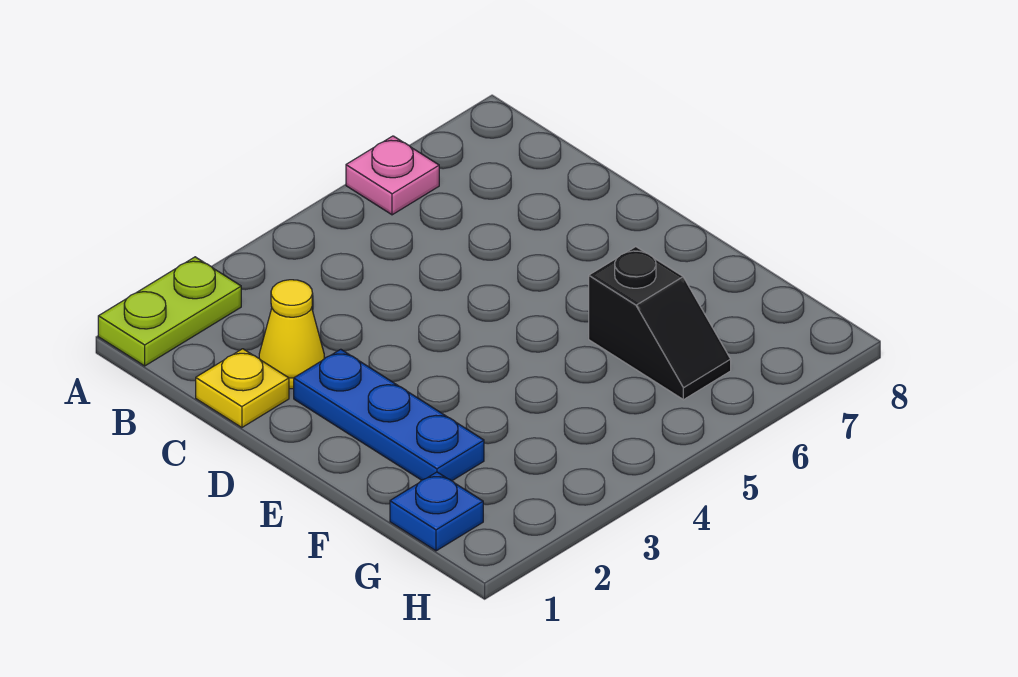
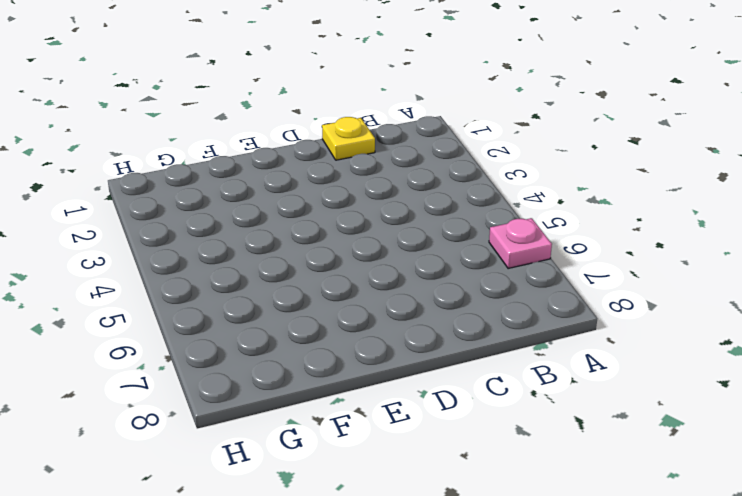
none -> lime 1x2 plate [98,257,241,366]
none -> yellow 1x1 cone [259,280,324,389]

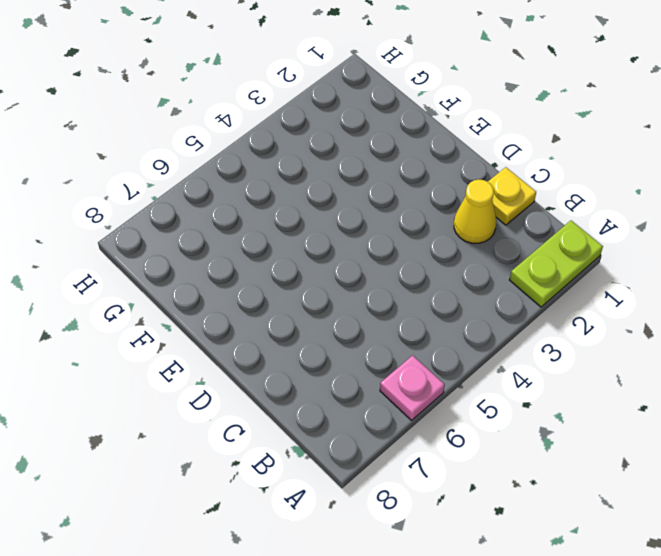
none -> blue 1x3 plate [294,349,484,481]
none -> black 1x2 slope [589,247,731,400]

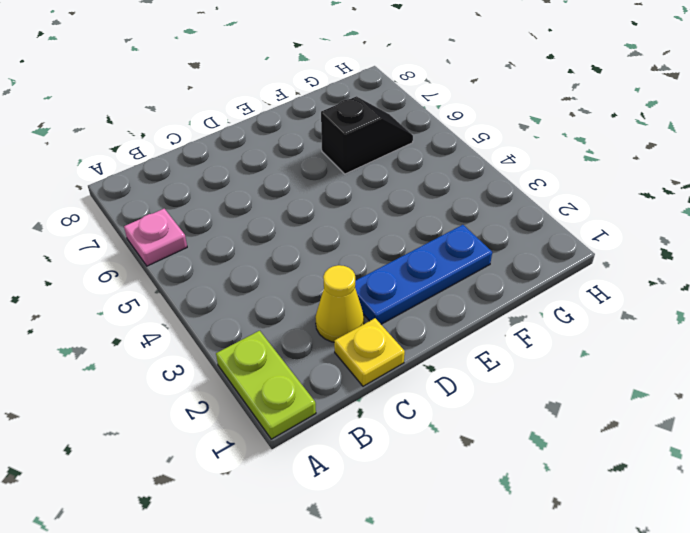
none -> blue 1x1 plate [390,472,483,551]

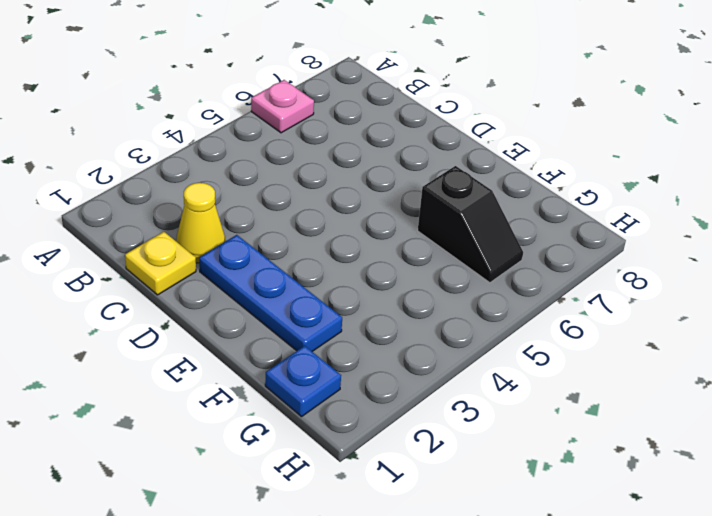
none -> lime 1x2 plate [98,257,241,366]

